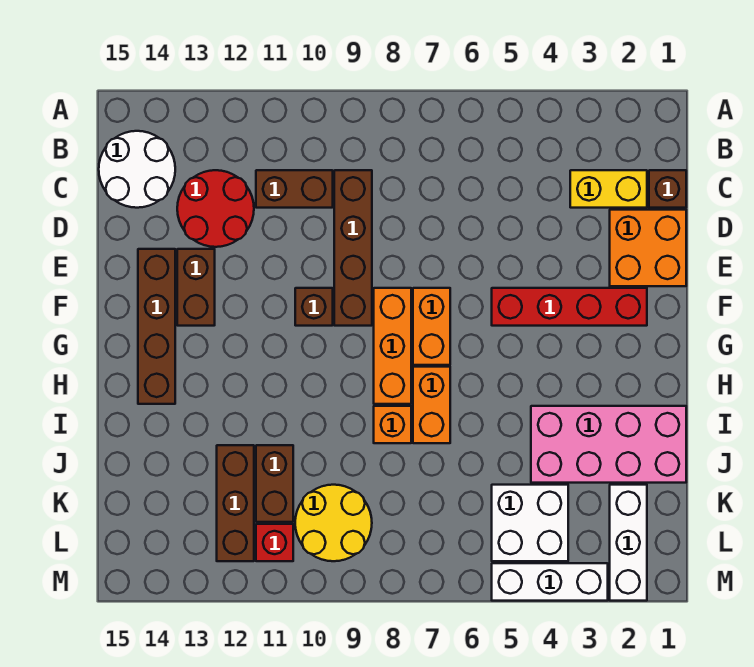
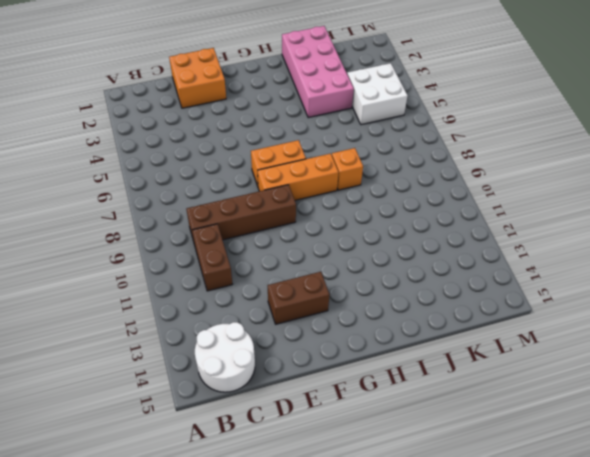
none -> brown 1x1 brick [649,170,686,208]
none -> yellow 1x2 brick [570,170,647,208]
none -> red 2x2 round brick [177,170,254,247]

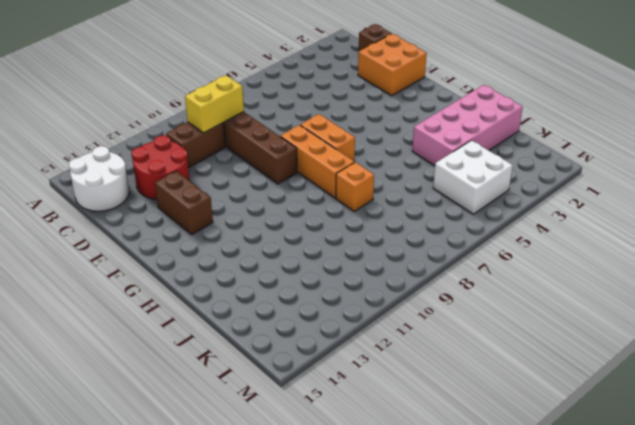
yellow 1x2 brick [185,75,244,133] -> yellow 1x2 brick moved to [570,170,647,208]
none -> brown 1x4 brick [138,249,175,404]
none -> red 1x4 brick [492,288,647,326]
none -> brown 1x1 brick [295,288,333,326]

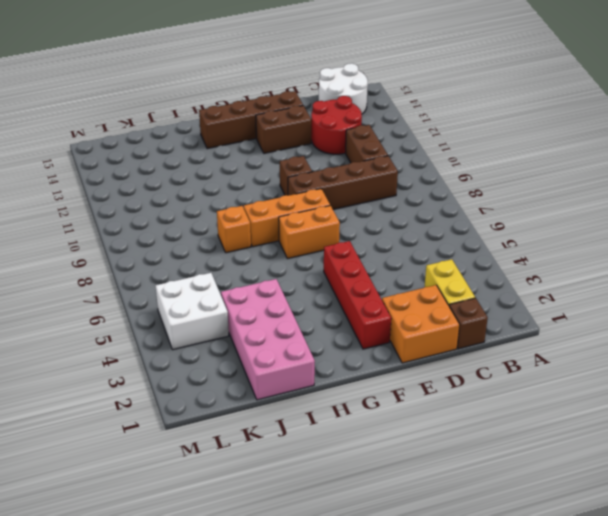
none -> orange 1x2 brick [413,367,450,443]
none -> brown 1x2 brick [256,445,293,522]
none -> brown 1x3 brick [217,445,254,561]

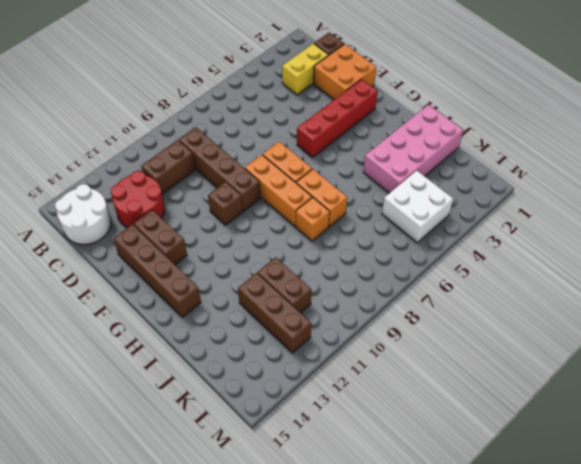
none -> white 1x3 brick [610,485,647,601]
none -> yellow 2x2 round brick [295,485,372,561]
none -> red 1x1 brick [256,524,293,561]

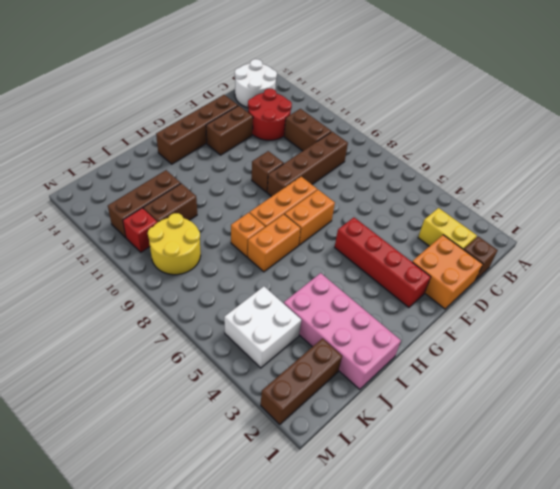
brown 1x3 brick [261,339,342,424] -> white 1x3 brick [610,485,647,601]
none -> white 1x3 brick [492,563,608,601]

